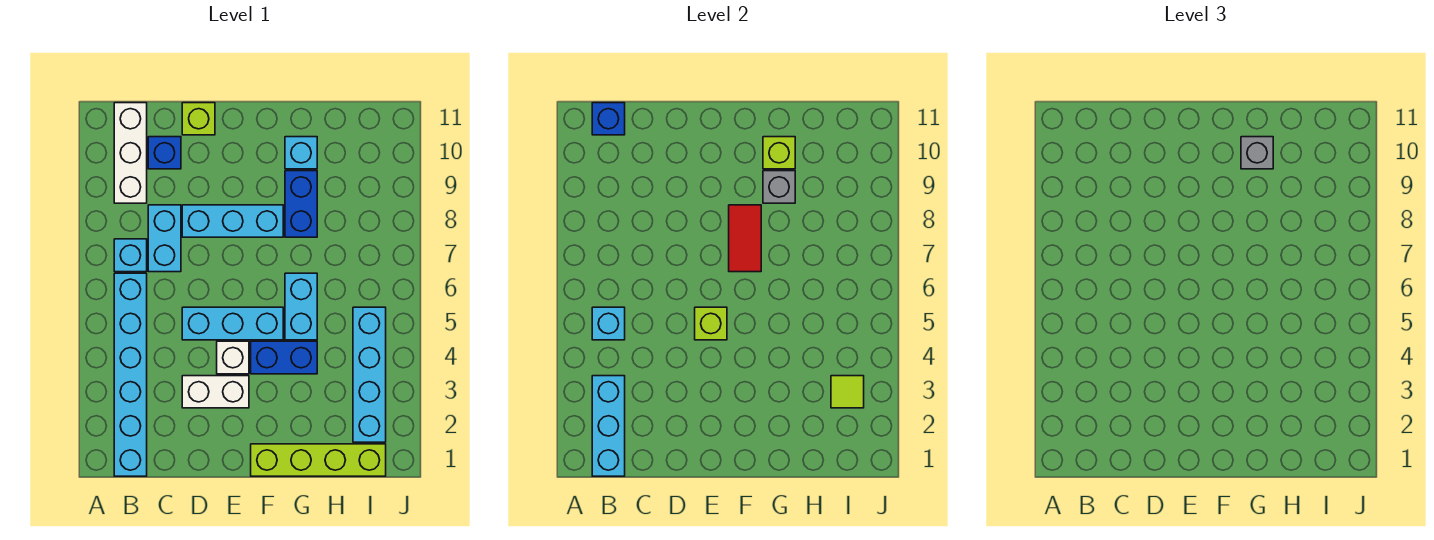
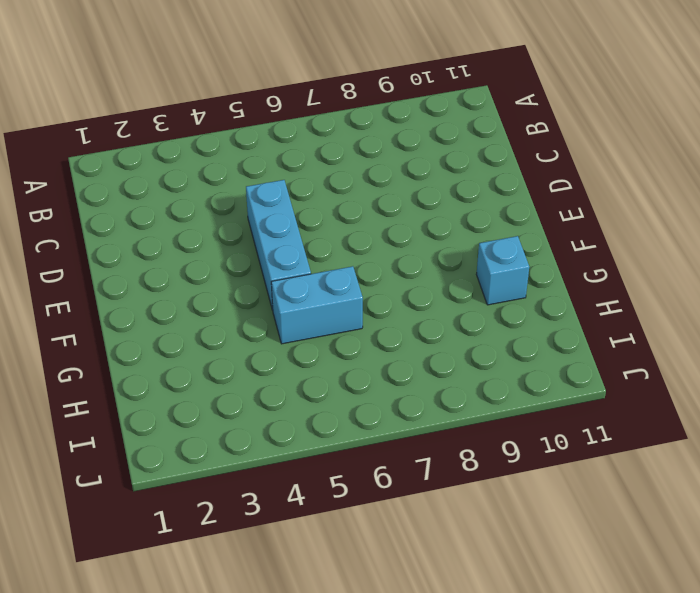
none -> cyan 1x6 brick [114,273,147,476]
none -> cyan 1x1 brick [114,239,147,272]
none -> white 1x3 brick [114,103,147,203]

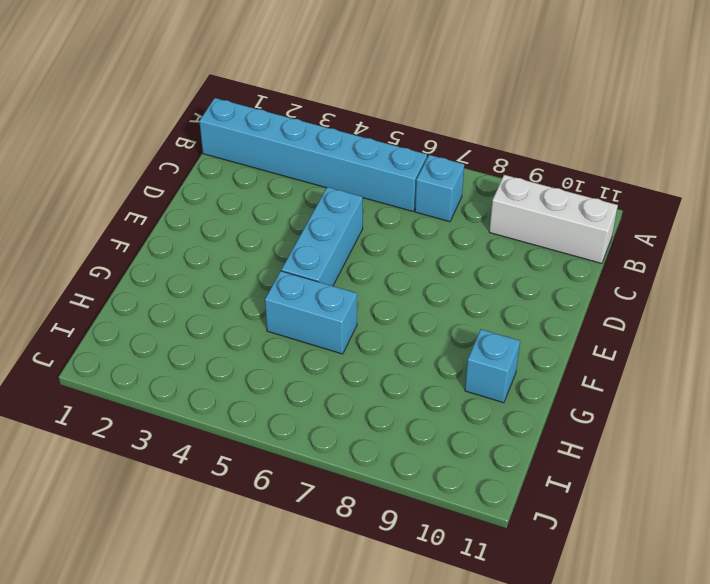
none -> cyan 1x2 brick [148,205,181,272]
none -> blue 1x1 brick [148,137,181,169]
none -> white 1x2 brick [182,376,249,408]

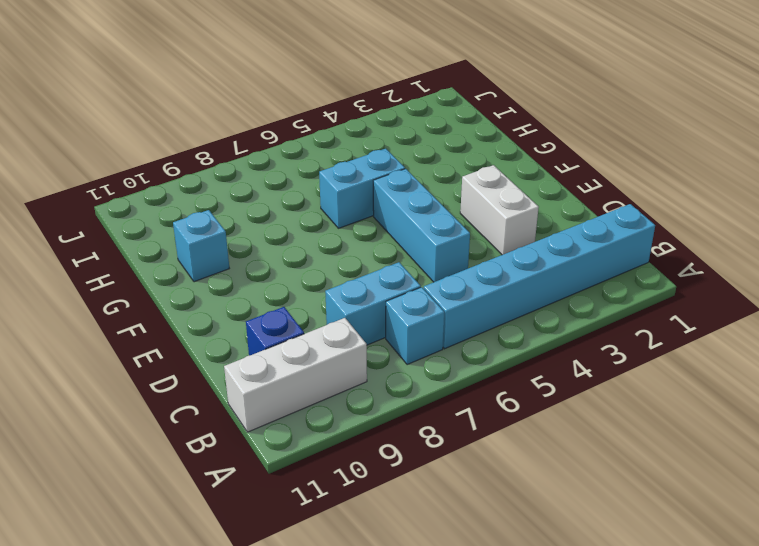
none -> cyan 1x3 brick [182,205,283,237]
none -> lime 1x1 brick [182,103,215,135]
none -> white 1x1 brick [217,341,249,374]

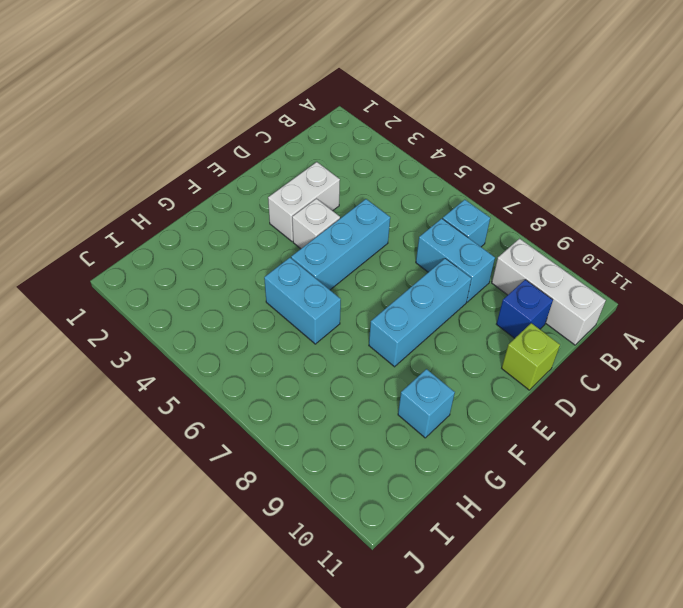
none -> cyan 1x6 brick [114,273,147,476]
none -> lime 1x4 brick [251,444,386,476]
none -> blue 1x2 brick [251,341,317,374]

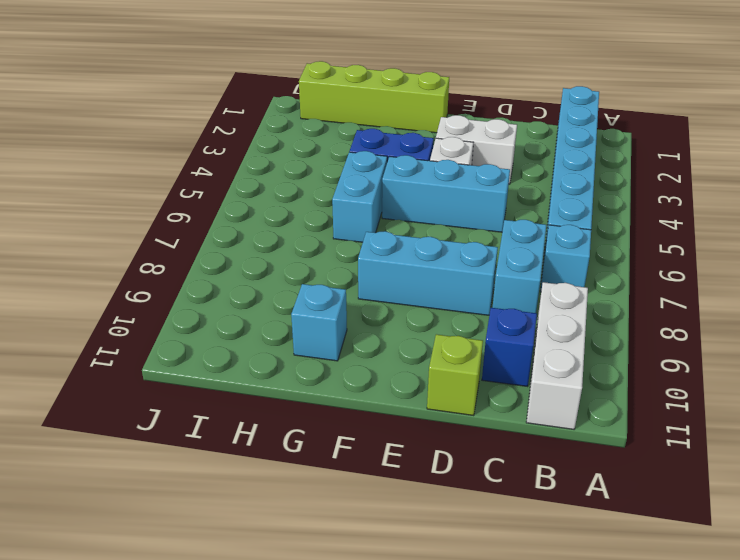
none -> blue 1x2 brick [285,171,317,237]
none -> cyan 1x4 brick [353,307,386,442]
none -> cyan 1x3 brick [592,376,625,476]

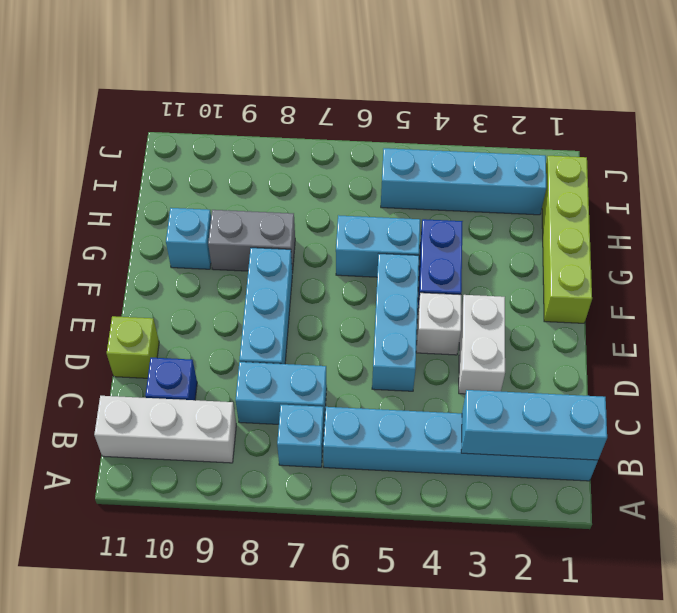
grey 1x2 brick [208,210,295,273] -> blue 1x2 brick [285,171,317,237]
none -> cyan 1x1 brick [592,307,625,340]
none -> blue 1x1 brick [592,103,625,135]
none -> lime 1x1 brick [695,307,727,340]

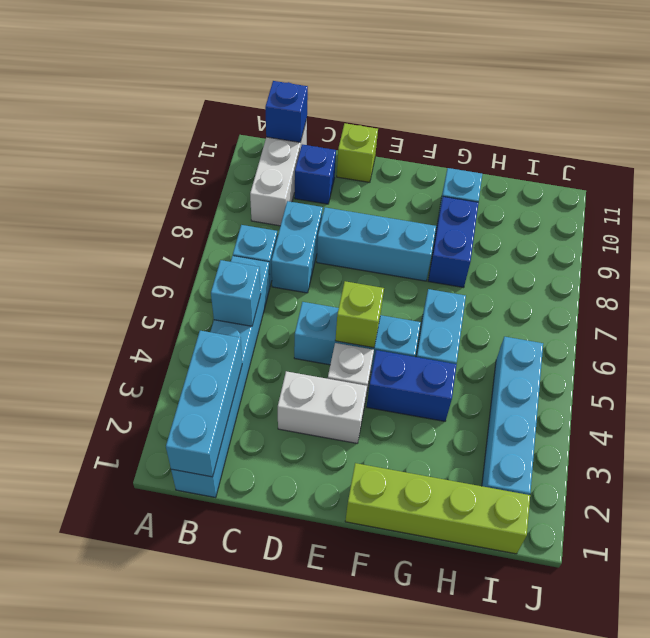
none -> red 1x2 tile [729,205,761,272]
none -> grey 1x1 brick [763,171,795,203]
none -> lime 1x1 brick [763,137,795,169]

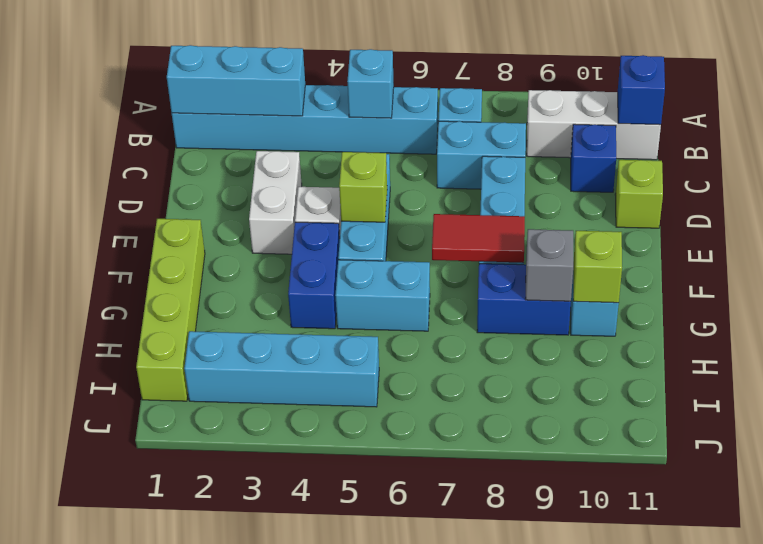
none -> lime 1x1 tile [831,376,864,408]
none -> grey 1x1 brick [1241,137,1273,169]

